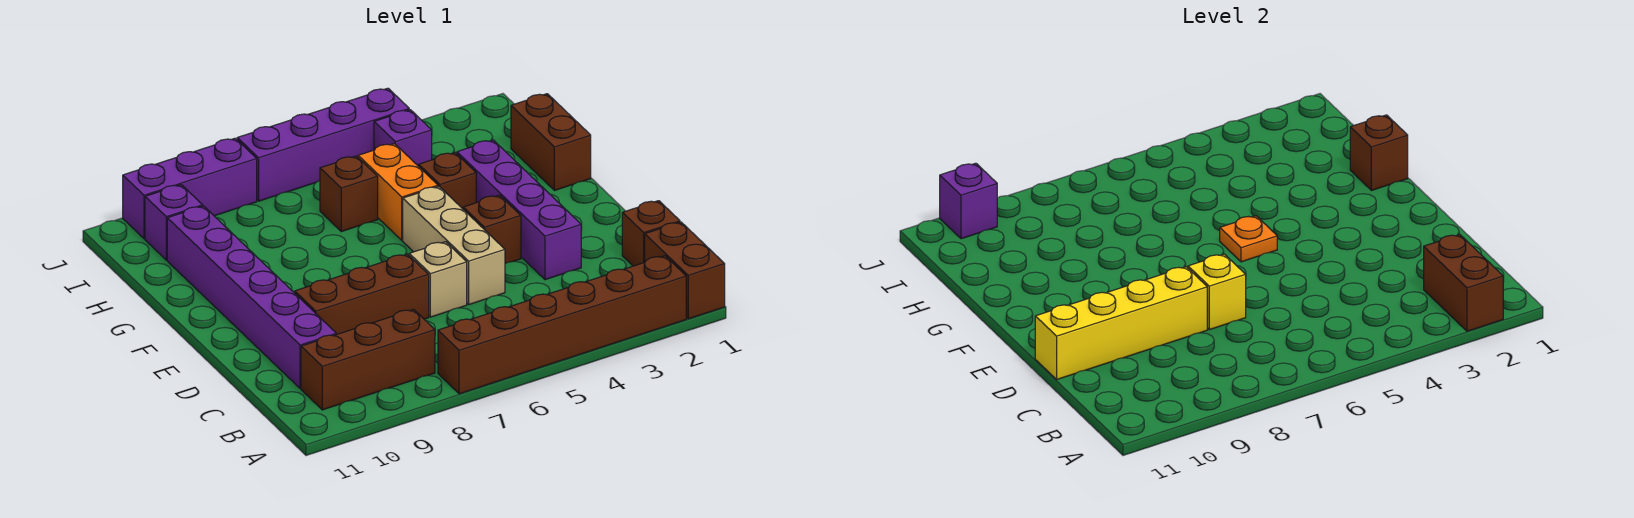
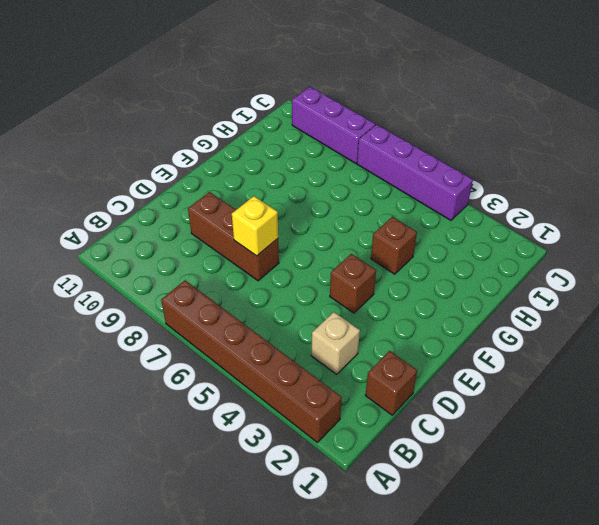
tan 1x1 brick [311,312,360,374] -> tan 1x1 brick moved to [409,242,467,317]
none -> brown 1x2 brick [645,222,725,319]
none -> brown 1x3 brick [301,309,435,410]
none -> purple 1x6 brick [167,206,336,388]

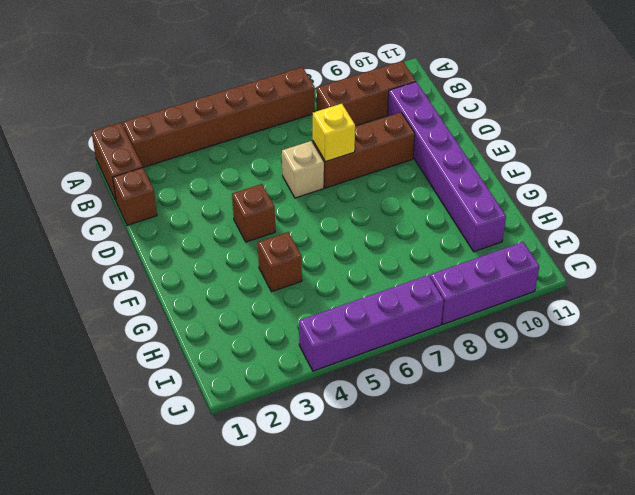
none -> purple 1x4 brick [457,140,581,280]
none -> tan 1x3 brick [403,186,505,305]
none -> brown 1x2 brick [511,94,591,191]

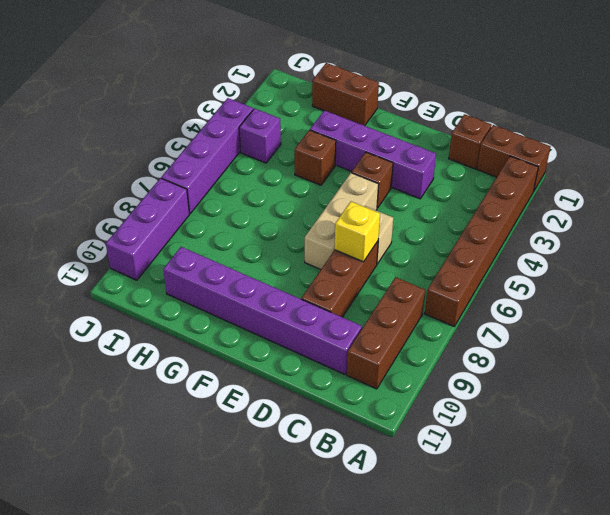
tan 1x3 brick [305,173,379,270] -> tan 1x3 brick turned to [403,186,505,305]
none -> orange 1x2 brick [358,144,438,240]
none -> brown 1x1 brick [320,156,378,232]
none -> purple 1x1 brick [145,185,203,260]

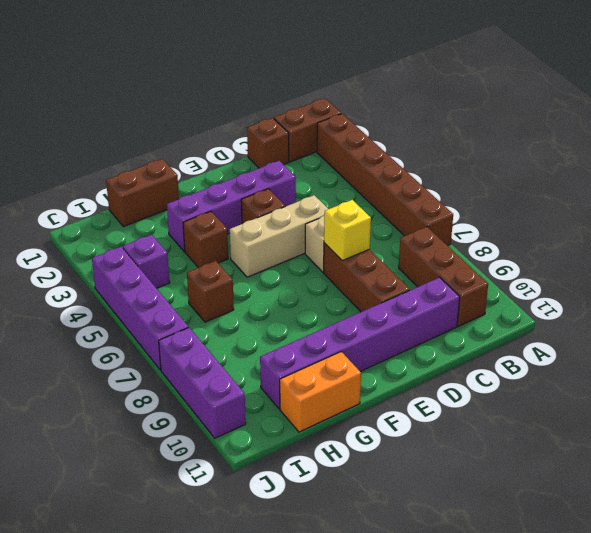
orange 1x2 brick [280,352,361,432] -> orange 1x2 brick moved to [358,144,438,240]
none -> purple 1x1 brick [145,185,203,260]
none -> brown 1x2 brick [1424,234,1503,331]
none -> yellow 1x4 brick [1035,267,1207,379]

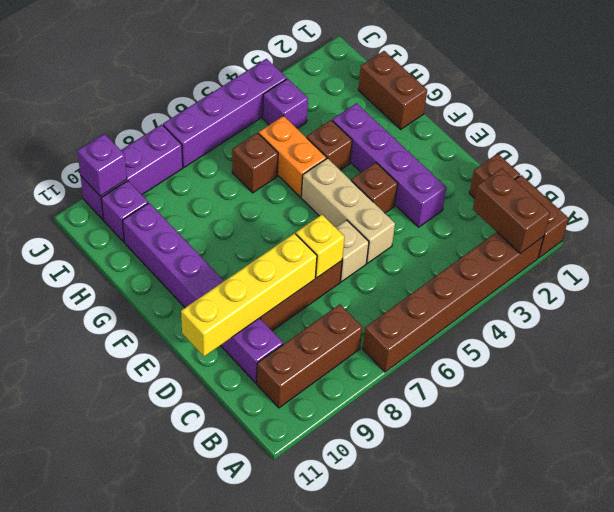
none -> orange 1x1 plate [1220,216,1277,262]
none -> brown 1x1 brick [1350,115,1408,191]

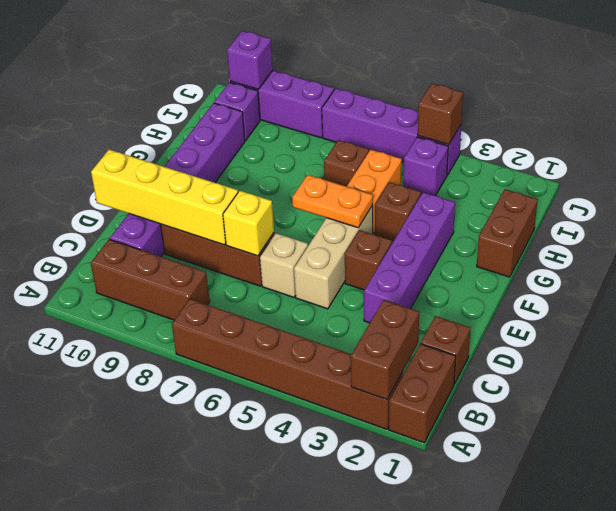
orange 1x2 plate [292,175,373,228] -> orange 1x1 plate [1220,216,1277,262]
brown 1x1 brick [418,84,463,145] -> brown 1x1 brick moved to [1350,115,1408,191]

